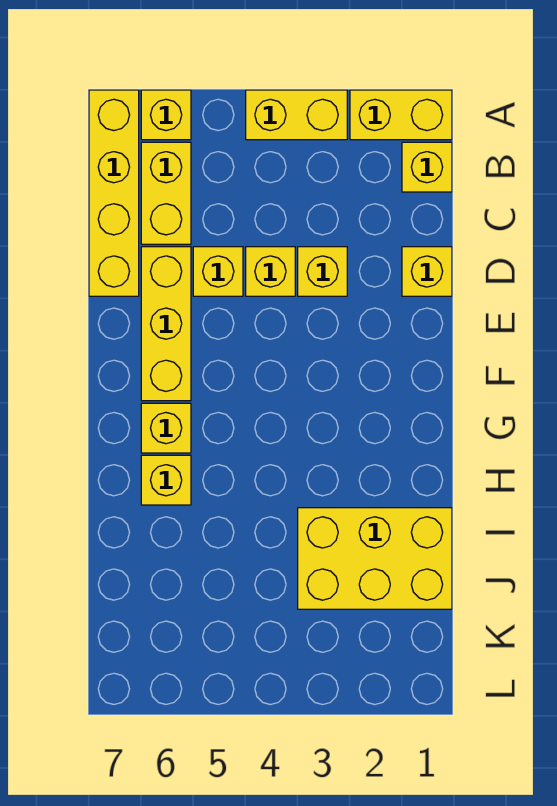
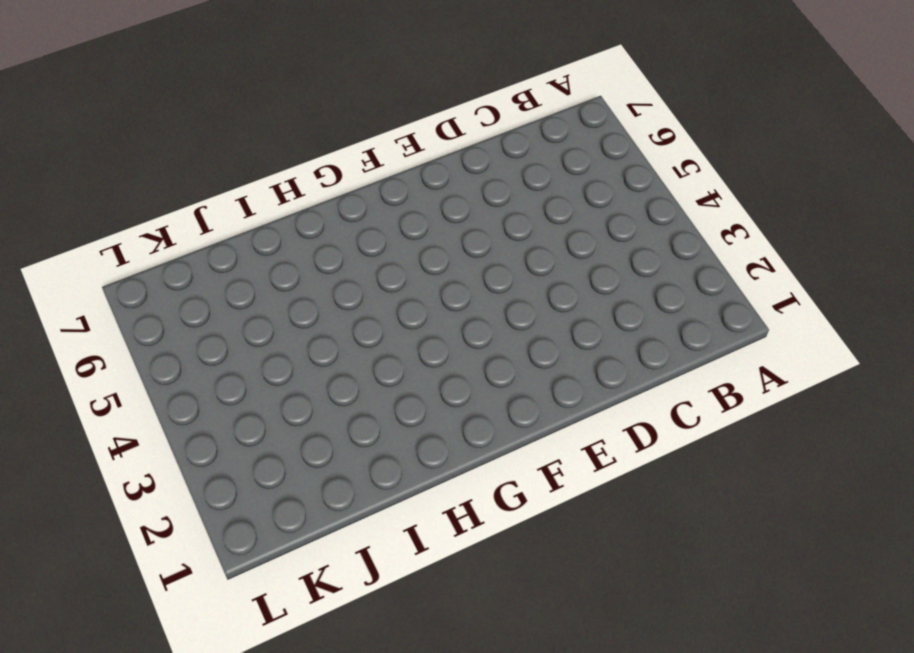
none -> yellow 1x2 brick [350,90,452,140]
none -> yellow 1x2 brick [246,90,347,140]
none -> yellow 1x1 brick [141,90,191,140]

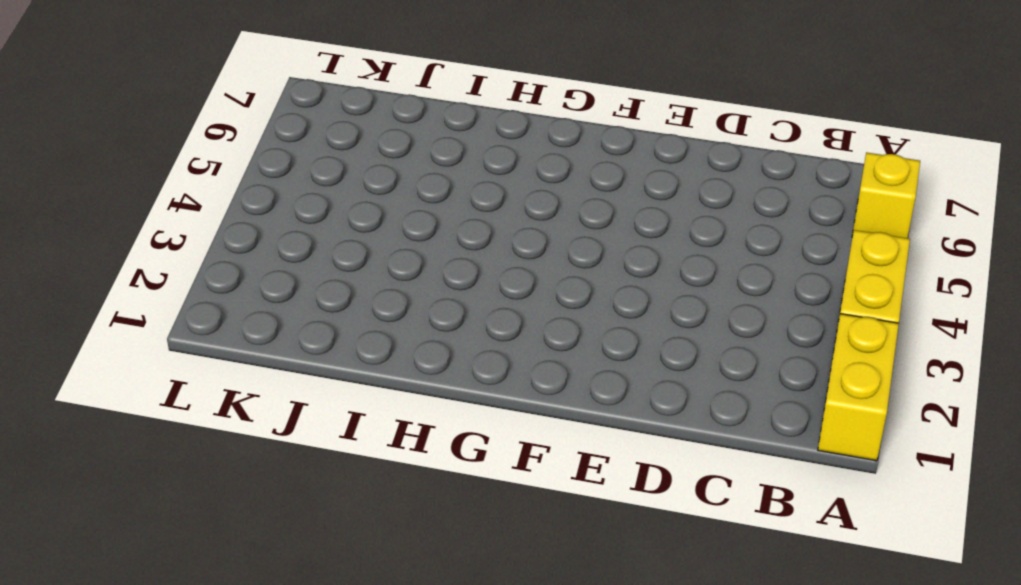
none -> yellow 1x4 brick [89,90,139,296]
none -> yellow 1x1 brick [402,142,452,192]
none -> yellow 1x2 brick [141,142,191,244]

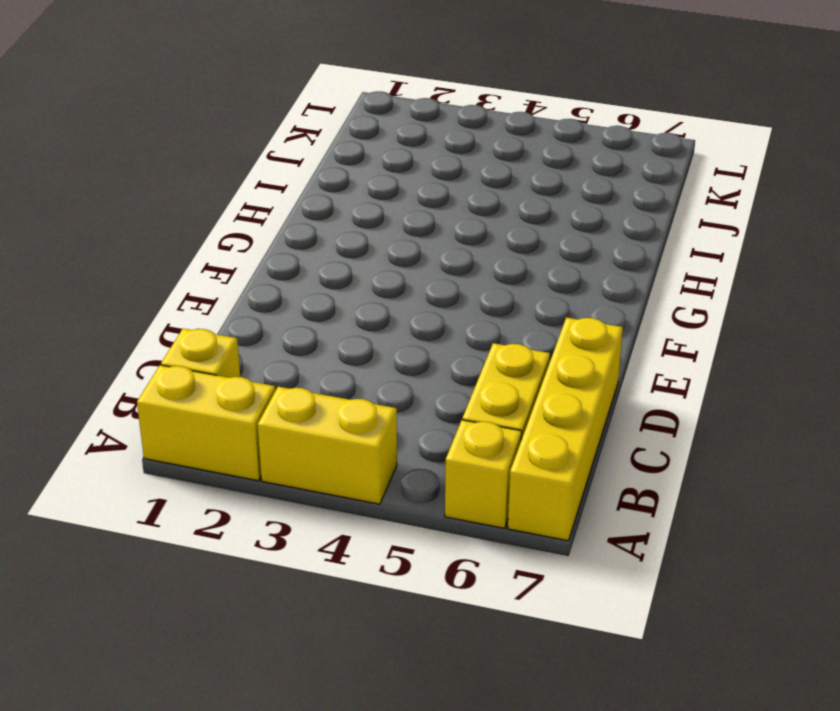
none -> yellow 1x1 brick [402,247,452,296]
none -> yellow 1x1 brick [298,247,347,296]
none -> yellow 1x1 brick [246,247,295,296]

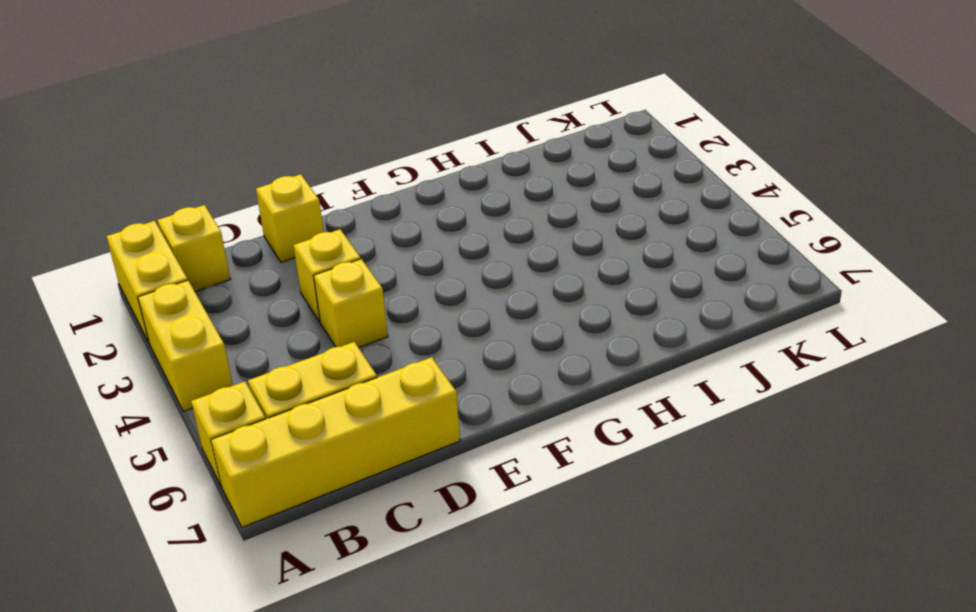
none -> yellow 1x1 brick [193,247,243,296]
none -> yellow 1x3 brick [141,247,191,401]
none -> yellow 1x1 brick [141,403,191,453]

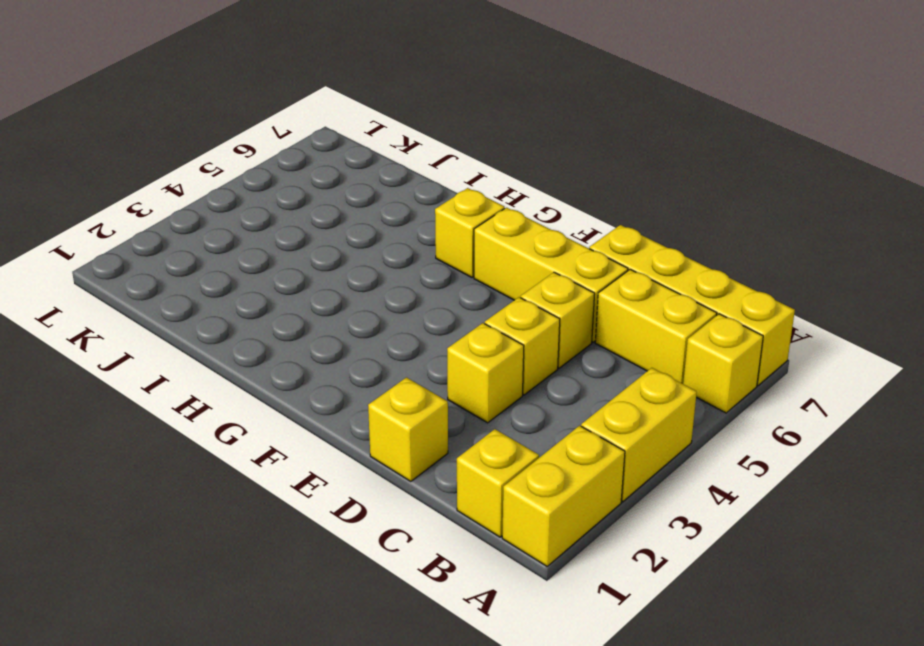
none -> yellow 1x1 brick [141,455,191,505]
none -> yellow 2x3 brick [298,508,452,609]

